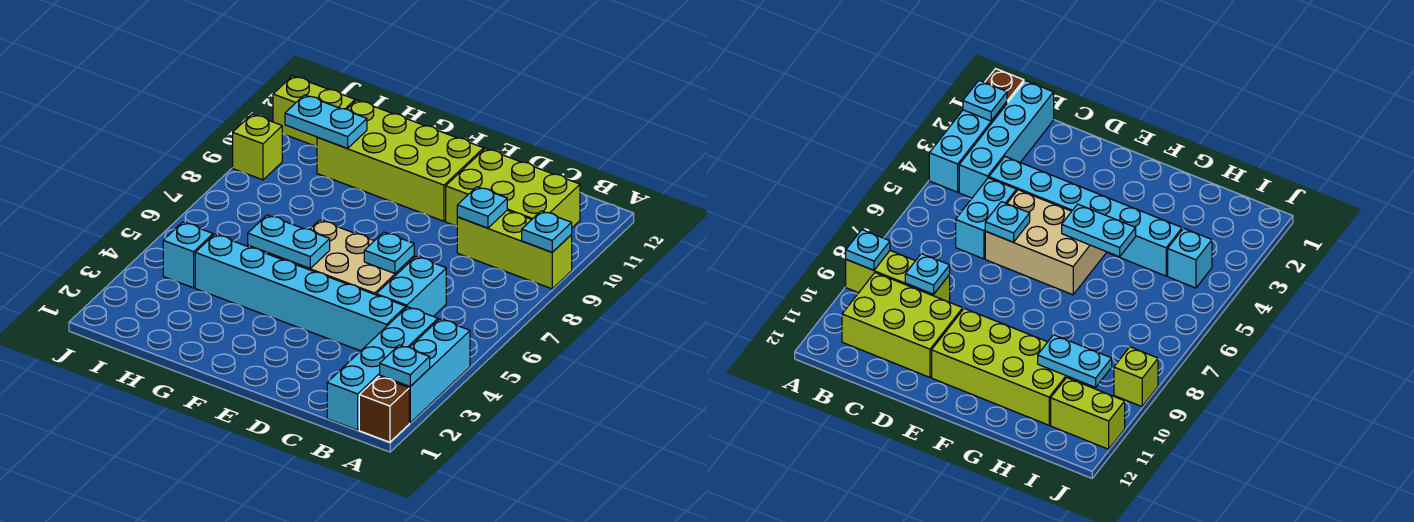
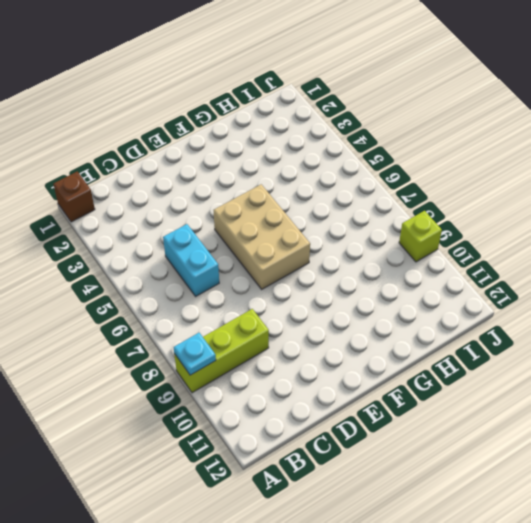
tan 2x3 brick [214,184,310,289] -> tan 2x3 brick turned to [280,220,414,295]
none -> cyan 1x3 brick [380,319,470,423]
none -> cyan 1x4 brick [327,307,438,430]
none -> lime 2x3 brick [446,148,580,228]

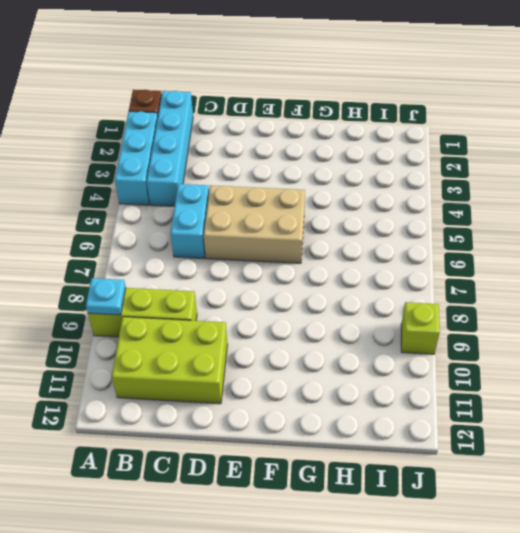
none -> cyan 1x6 brick [195,234,406,351]
none -> lime 2x4 brick [317,100,484,221]
none -> cyan 1x1 brick [163,222,213,288]

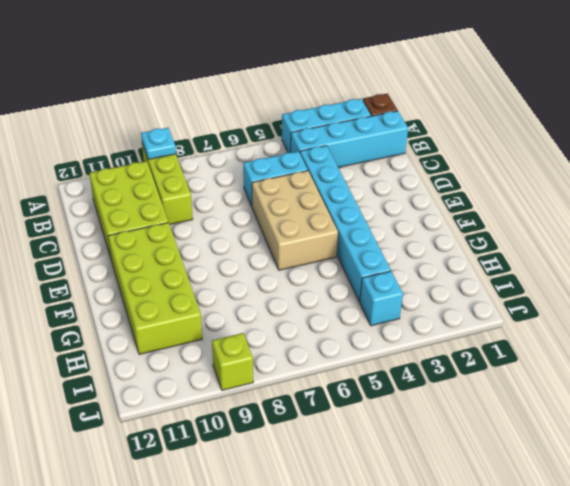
none -> lime 1x2 brick [273,76,355,147]
none -> cyan 1x1 plate [380,345,430,386]
none -> cyan 1x1 plate [457,187,507,228]

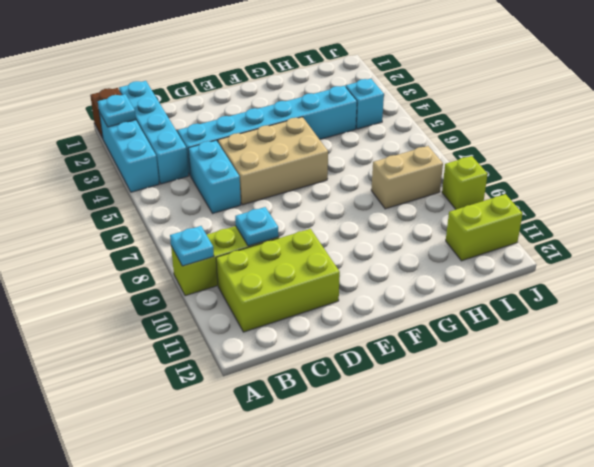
tan 1x2 brick [371,146,443,209] -> none
none -> lime 2x4 brick [317,100,484,221]
none -> cyan 1x1 plate [364,232,414,273]
none -> cyan 1x2 plate [248,215,330,268]

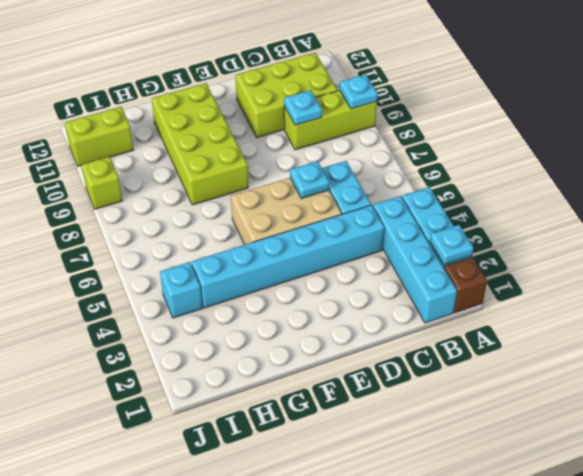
lime 2x4 brick [152,83,248,205] -> lime 2x4 brick turned to [317,100,484,221]
none -> cyan 1x2 plate [248,215,330,268]
none -> cyan 1x2 plate [285,95,367,148]

